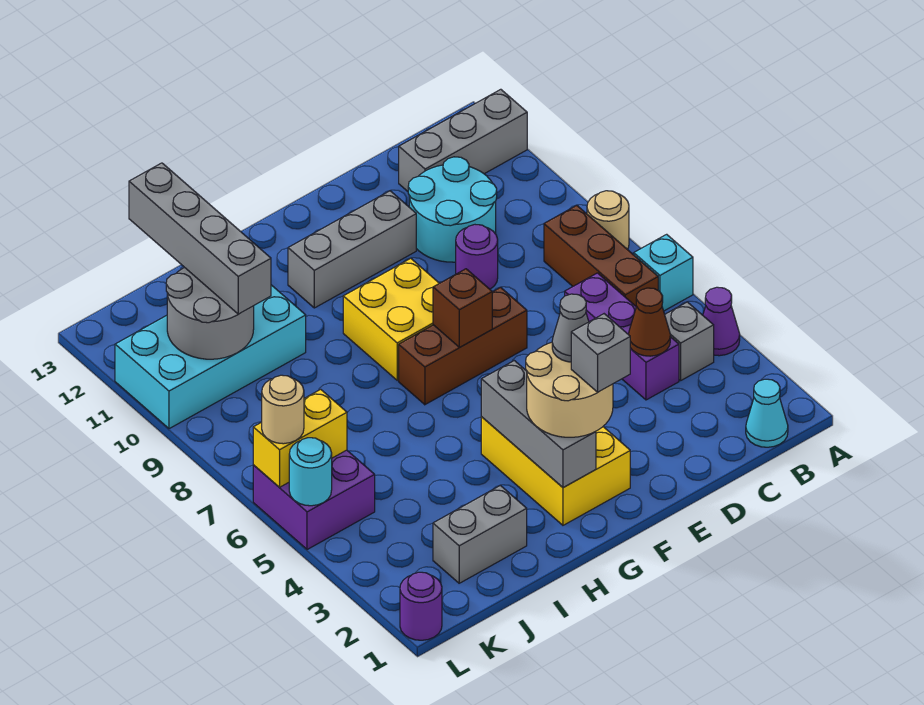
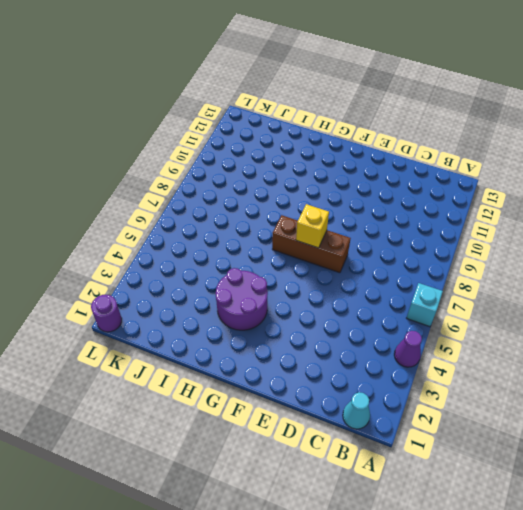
yellow 1x1 brick [296,204,329,248] -> brown 1x1 brick [433,269,492,347]
purple 2x2 round brick [216,268,268,330] -> yellow 2x3 brick [481,417,630,525]
none -> tan 1x1 round brick [587,191,629,250]
none -> grey 1x3 brick [399,89,527,191]
none -> grey 1x1 brick [665,302,714,380]

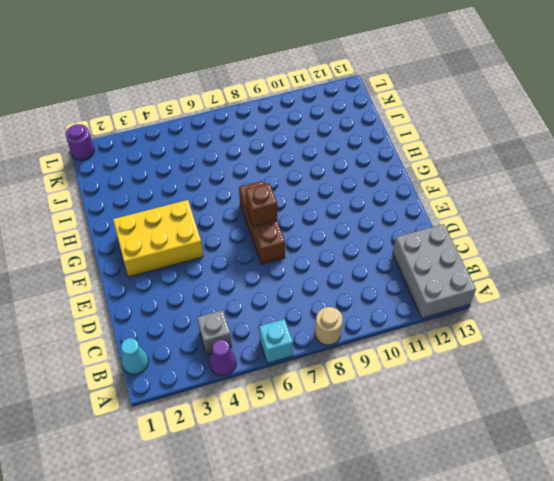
grey 2x3 brick [393,224,476,318] -> grey 1x3 brick [399,89,527,191]
none -> brown 1x3 brick [544,205,658,306]
none -> purple 1x3 brick [565,273,679,400]
none -> cyan 2x2 round brick [408,157,497,262]

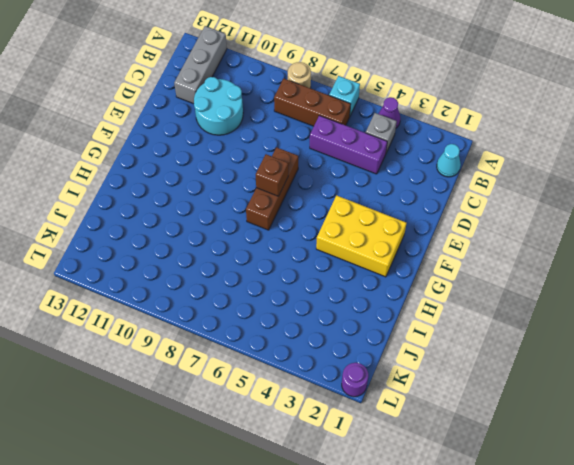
none -> purple 1x1 round brick [456,225,498,289]
none -> grey 1x3 brick [288,191,416,308]
none -> yellow 2x2 brick [343,258,439,380]

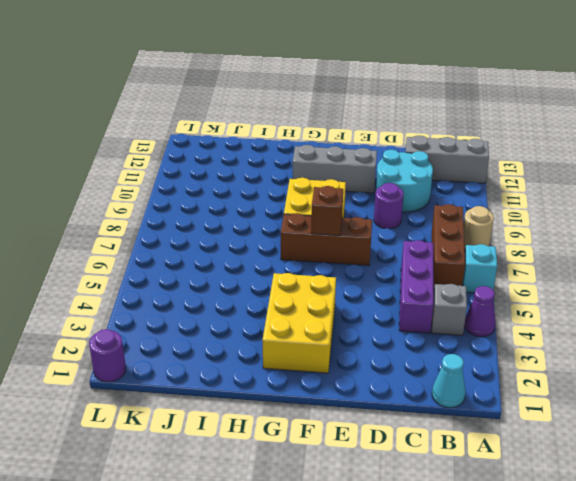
none -> grey 1x2 brick [433,485,527,583]
none -> cyan 2x4 brick [115,285,306,429]
none -> purple 2x2 brick [253,450,375,550]

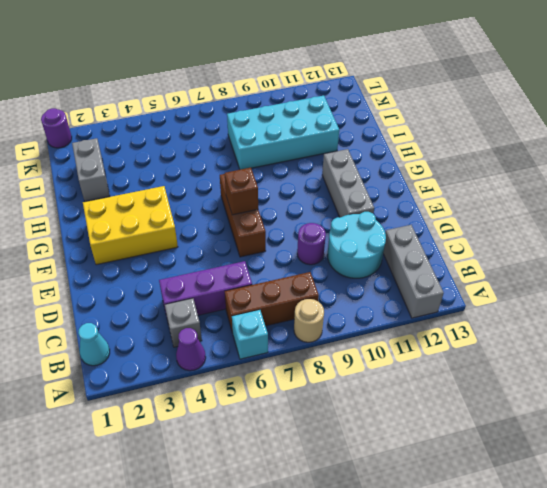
cyan 2x4 brick [227,96,339,170] -> cyan 2x4 brick turned to [115,285,306,429]
none -> yellow 2x2 brick [343,258,439,380]
none -> purple 2x2 brick [253,450,375,550]
none -> brown 1x1 cone [629,288,670,356]

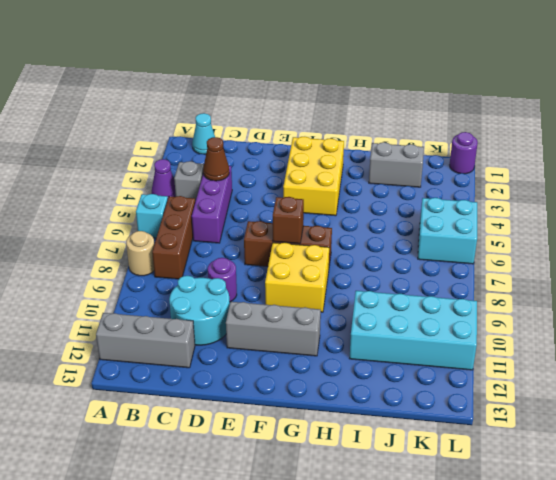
cyan 2x2 brick [418,198,477,264] -> purple 2x2 brick [253,450,375,550]
none -> grey 1x3 brick [481,361,596,488]
none -> grey 2x2 round brick [166,267,254,359]
none -> yellow 1x2 brick [253,389,347,487]

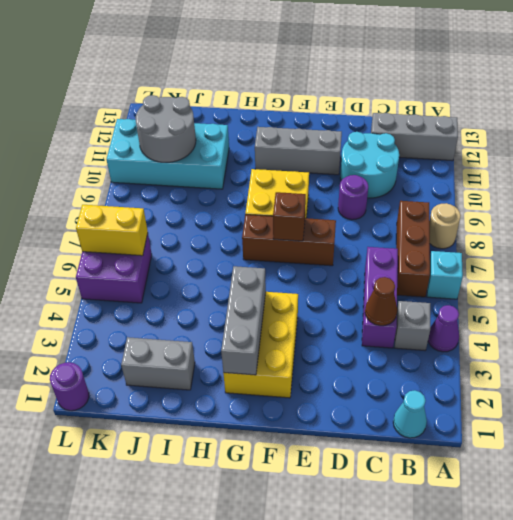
none -> cyan 1x1 round brick [289,438,332,506]
none -> tan 2x2 round brick [526,342,613,437]
none -> grey 1x4 brick [129,163,271,314]

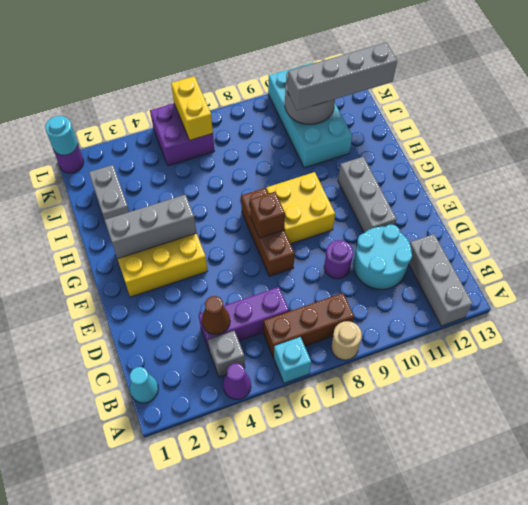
cyan 1x1 round brick [45,116,78,155] -> cyan 1x1 round brick moved to [289,438,332,506]
none -> tan 2x2 round brick [526,342,613,437]
none -> tan 1x1 round brick [262,375,304,444]
none -> grey 1x1 brick [571,314,630,392]

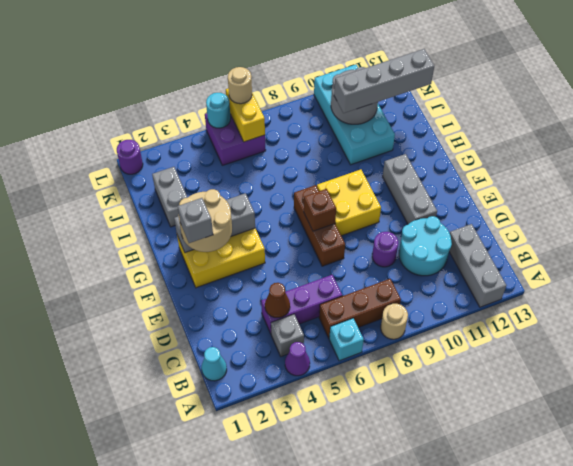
none -> grey 1x1 cone [552,294,589,362]

